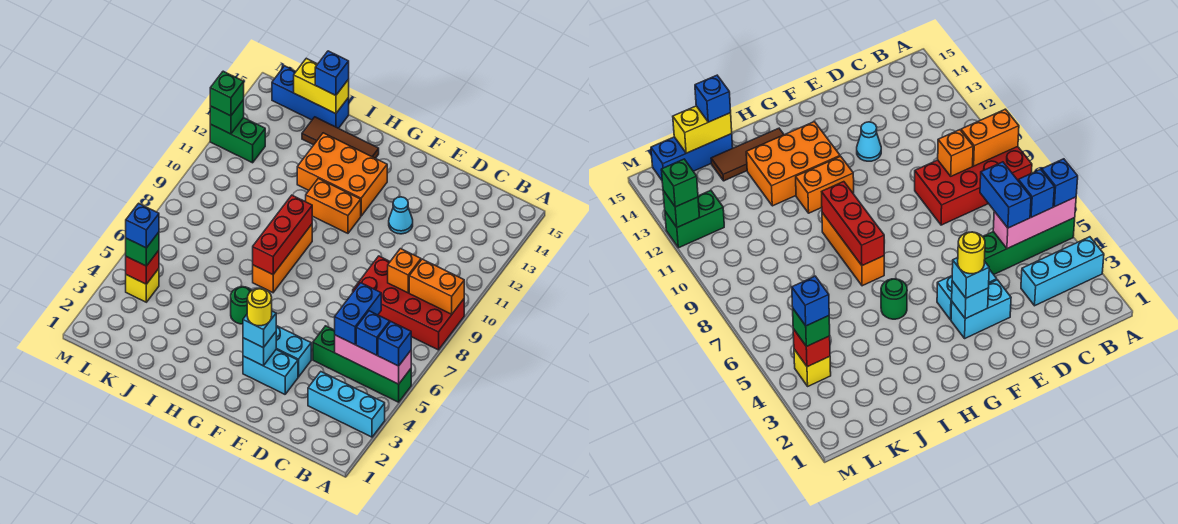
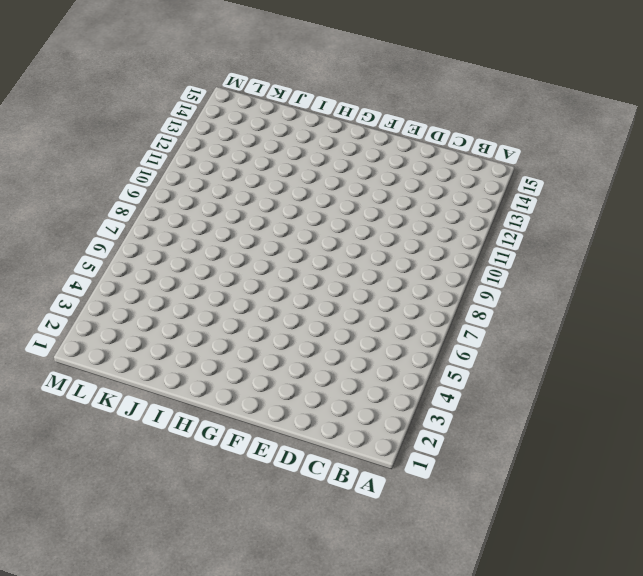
none -> cyan 1x3 brick [308,372,385,437]
none -> green 1x4 brick [313,326,411,402]
none -> red 2x4 brick [353,256,464,350]
none -> cyan 1x2 brick [243,350,298,394]

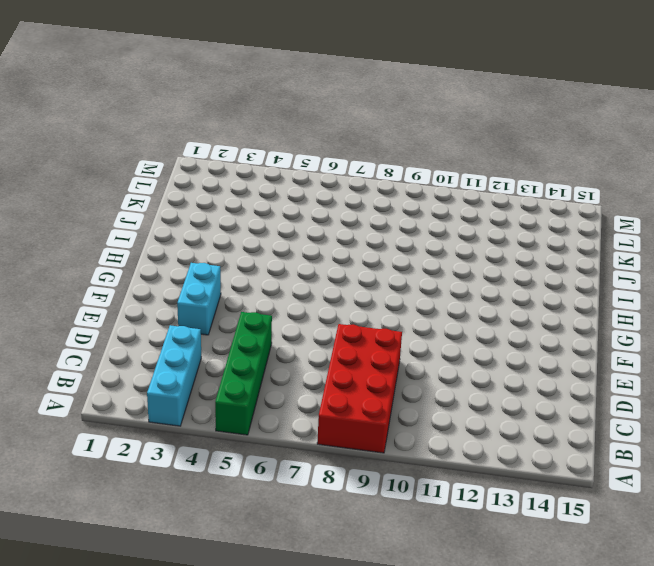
none -> cyan 1x2 brick [276,326,311,377]
none -> cyan 1x1 cone [389,197,413,234]
none -> orange 1x2 brick [306,178,361,233]
none -> orange 2x3 brick [297,133,387,216]

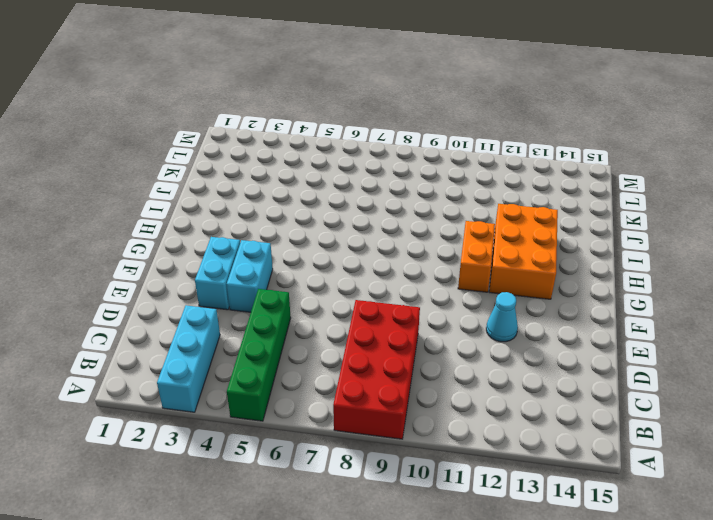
none -> green 1x1 round brick [231,287,252,324]
none -> orange 1x3 brick [253,224,312,293]
none -> brown 1x3 tile [302,117,379,158]
none -> blue 1x3 brick [272,66,349,128]

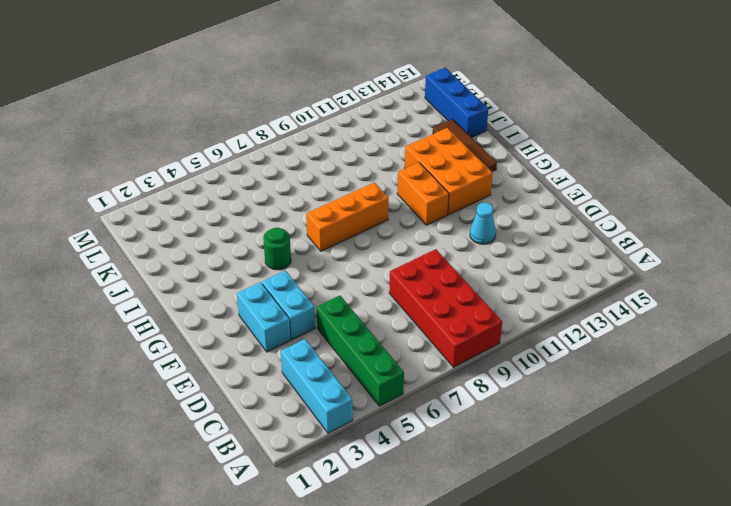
none -> yellow 1x1 brick [126,269,159,302]
none -> green 1x2 brick [210,118,265,163]
none -> pink 1x3 brick [335,335,411,384]
none -> orange 1x2 brick [409,259,464,314]

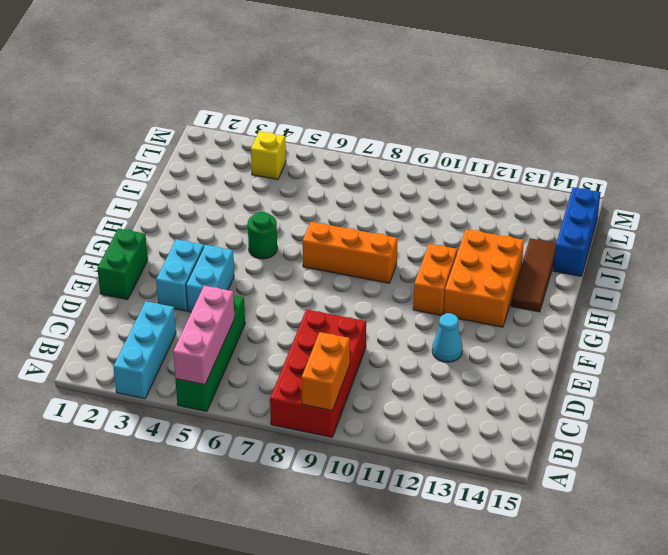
green 1x2 brick [97,228,148,300] -> green 1x2 brick moved to [210,118,265,163]
none -> orange 1x1 brick [388,249,421,293]
none -> cyan 1x1 brick [243,332,276,366]
none -> red 1x3 brick [253,195,312,275]
none -> yellow 1x2 brick [294,58,349,114]

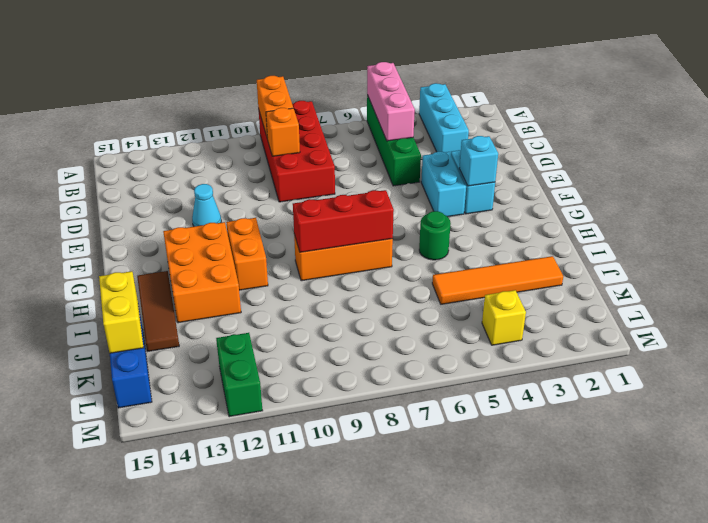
orange 1x4 tile [432,256,563,304] -> none
none -> red 1x1 brick [126,250,159,284]
none -> green 1x1 brick [210,100,244,134]
none -> blue 1x1 brick [378,322,411,366]
none -> blue 1x1 brick [356,311,390,355]

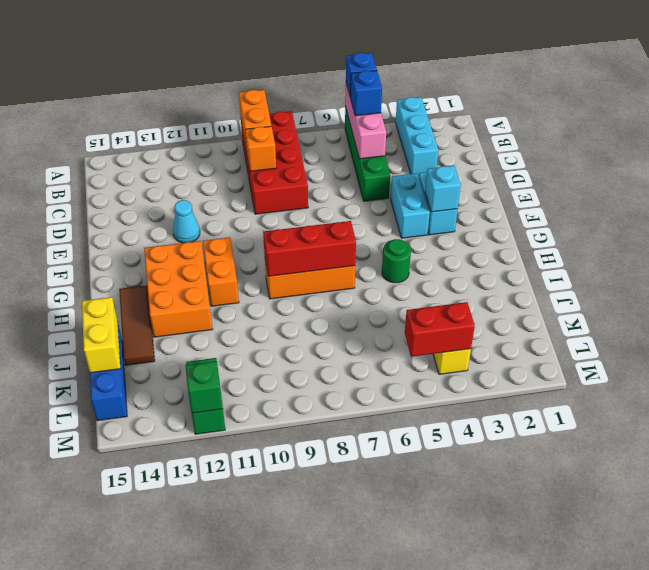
red 1x2 brick [405,302,475,357] -> red 1x1 brick [126,250,159,284]
none -> blue 1x2 brick [335,283,381,345]
none -> cyan 1x1 brick [243,311,276,348]
none -> blue 1x1 brick [315,51,349,95]
none -> green 1x1 brick [126,232,159,266]

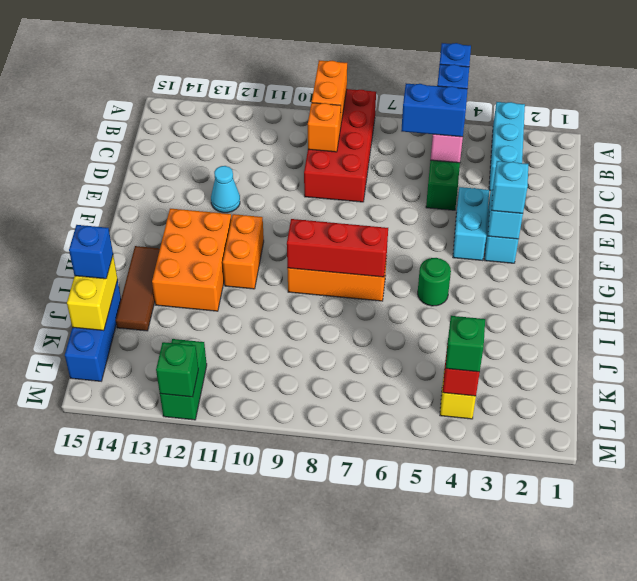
none -> green 1x1 brick [210,71,244,116]
none -> yellow 1x1 round brick [247,288,272,326]
none -> blue 1x1 brick [126,203,159,248]

